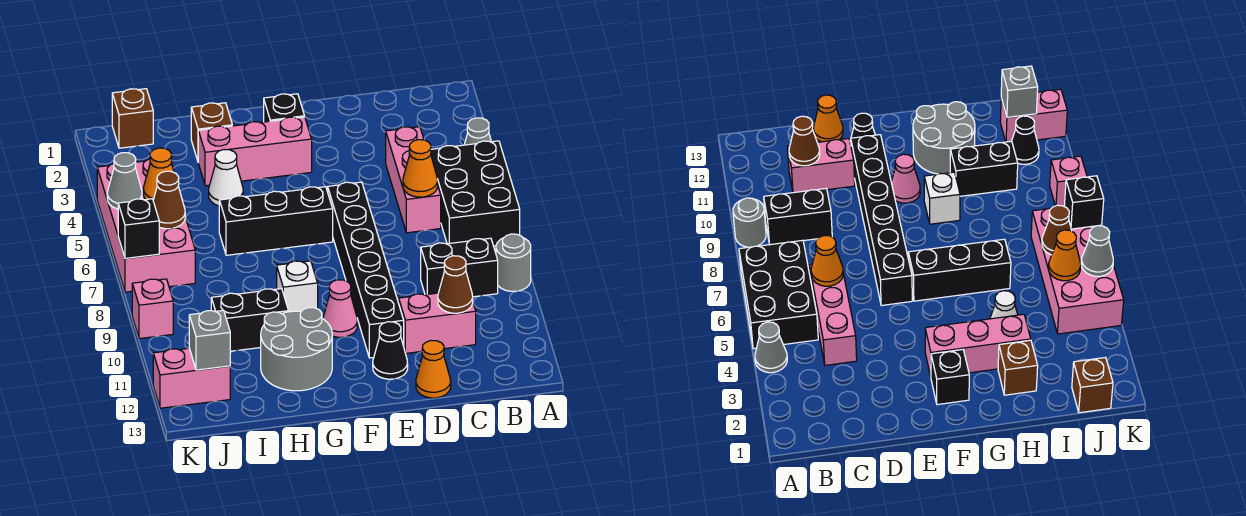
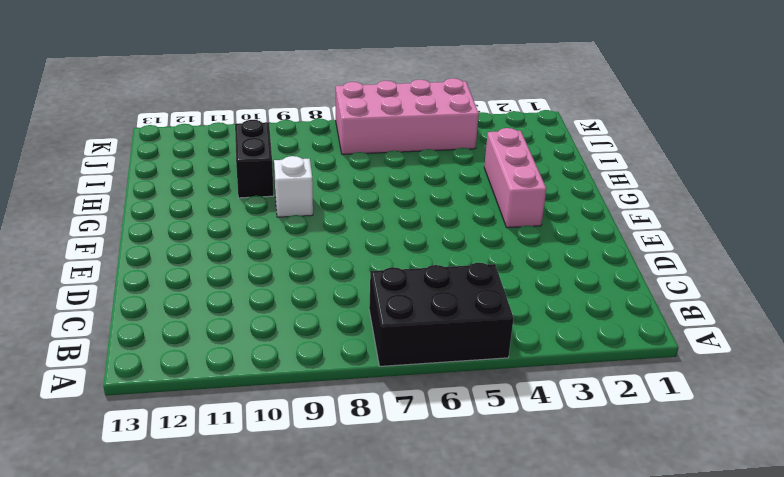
none -> grey 1x1 cone [464,118,491,145]
none -> grey 1x1 round brick [496,234,531,291]
none -> black 1x2 brick [421,238,498,297]
none -> pink 1x3 brick [386,127,441,233]

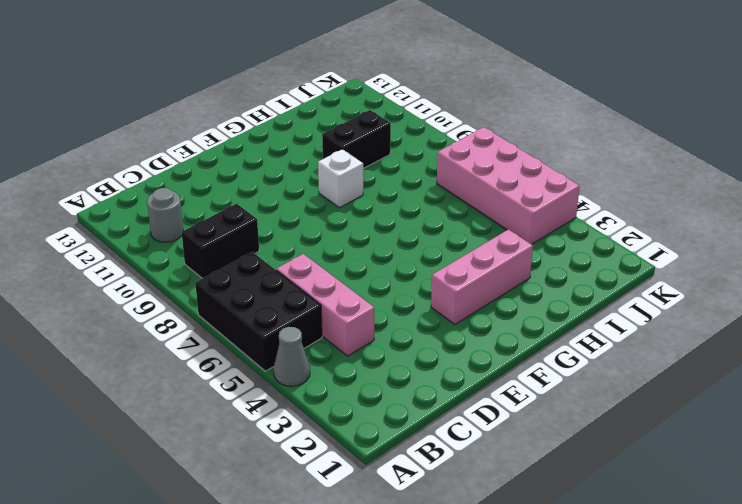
grey 1x1 round brick [147,188,183,242] -> grey 1x1 round brick moved to [496,234,531,291]
none -> pink 1x2 brick [399,293,476,353]
none -> orange 1x1 cone [416,340,451,398]
none -> black 1x6 brick [328,182,404,358]
none -> black 1x1 cone [373,322,408,379]

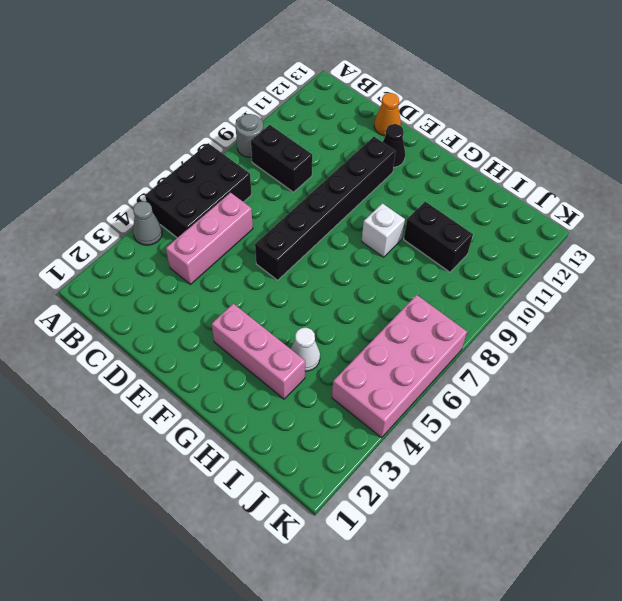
none -> pink 1x2 brick [399,293,476,353]
none -> black 1x1 brick [264,94,305,122]
none -> black 1x3 brick [219,187,333,255]
none -> pink 1x1 cone [323,280,357,337]

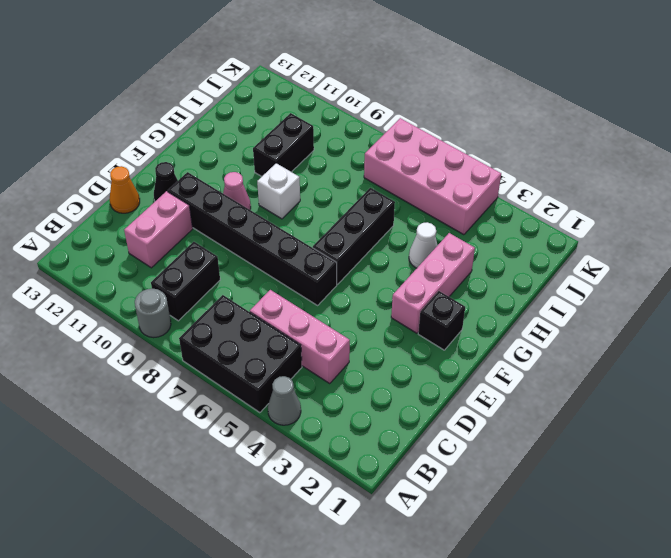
none -> grey 2x2 round brick [261,308,332,391]
none -> brown 1x1 brick [191,103,232,161]
none -> brown 1x1 brick [112,89,153,148]
none -> black 1x1 cone [1012,116,1039,164]

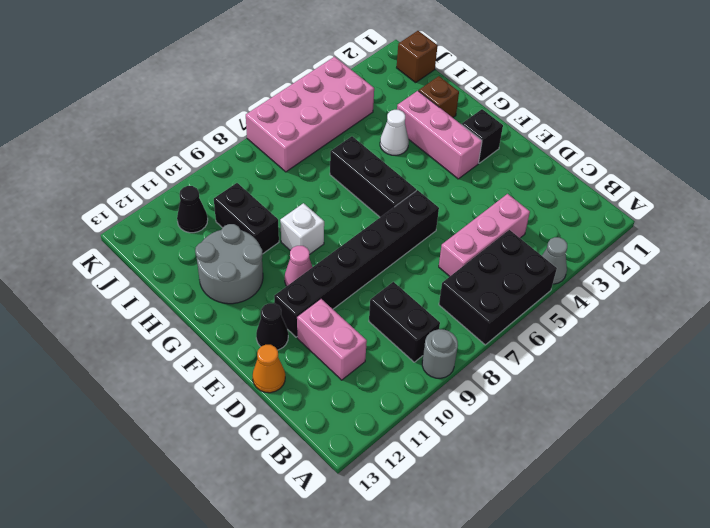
none -> pink 1x2 brick [153,348,230,408]
none -> pink 1x1 brick [132,279,173,339]
none -> orange 1x1 cone [403,140,438,197]
none -> brown 1x1 cone [438,256,473,313]

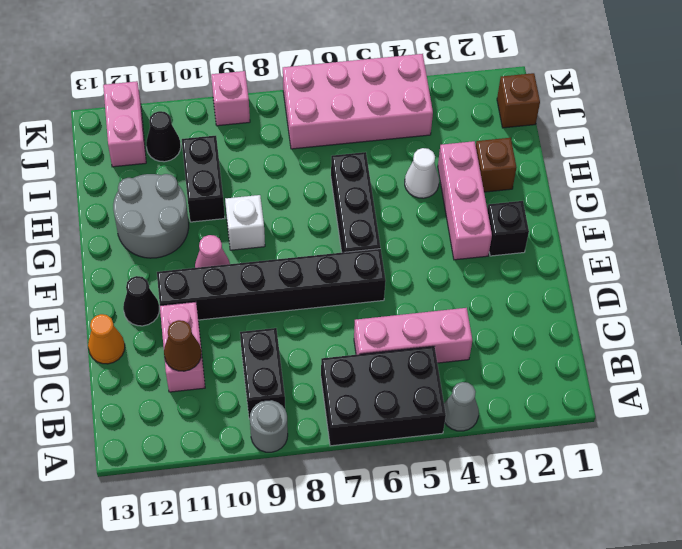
none -> orange 1x1 cone [403,140,438,197]
none -> orange 1x1 cone [143,148,174,200]
none -> brown 1x1 cone [153,171,185,229]
none -> grey 1x1 brick [189,310,230,370]

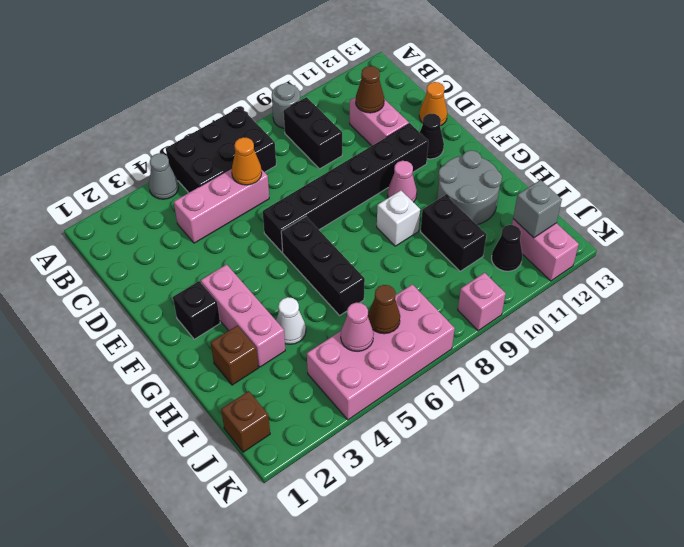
pink 1x1 cone [341,303,374,351] -> orange 1x1 cone [143,148,174,200]
none -> grey 1x1 cone [107,153,142,209]
none -> black 1x1 brick [118,199,159,258]

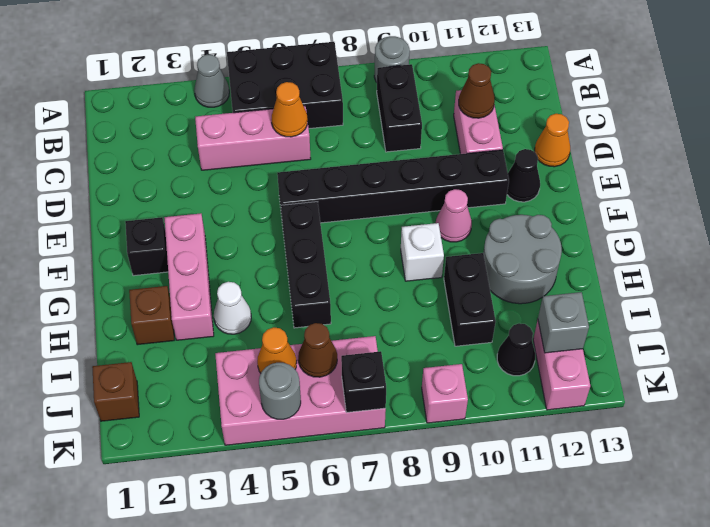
grey 1x1 round brick [259,363,301,419] -> grey 1x1 cone [107,153,142,209]

